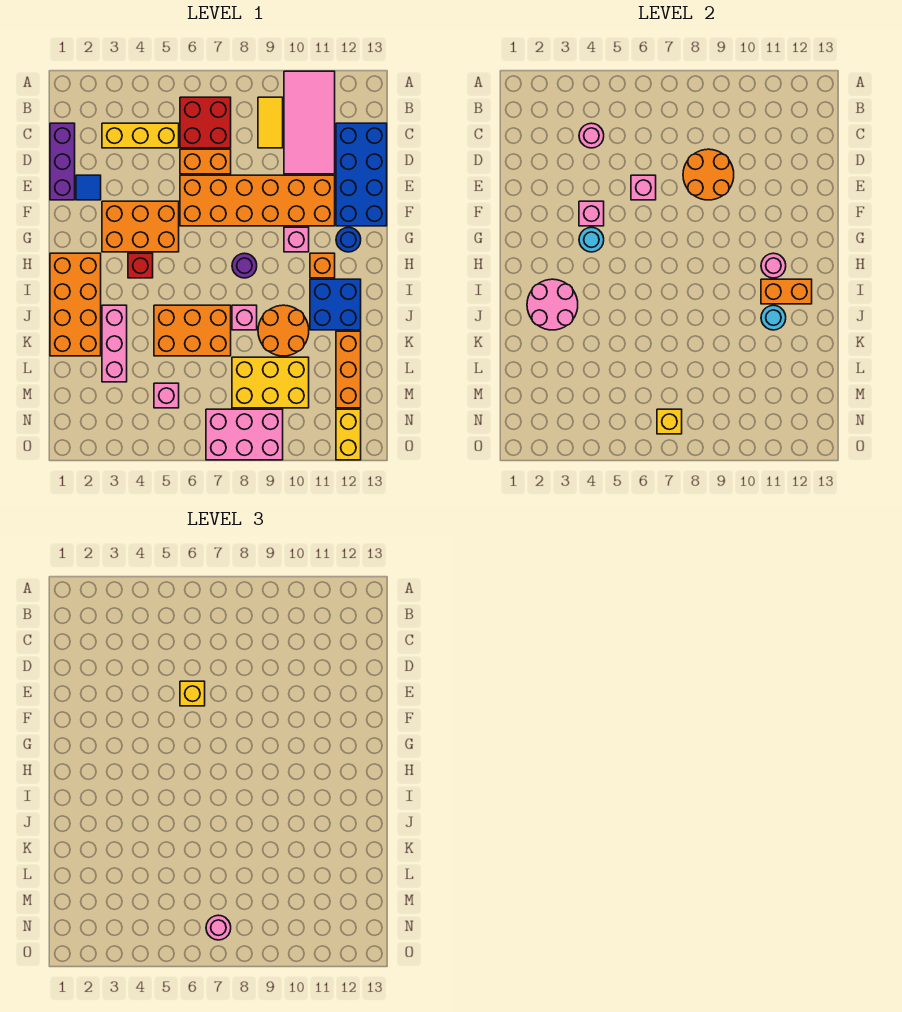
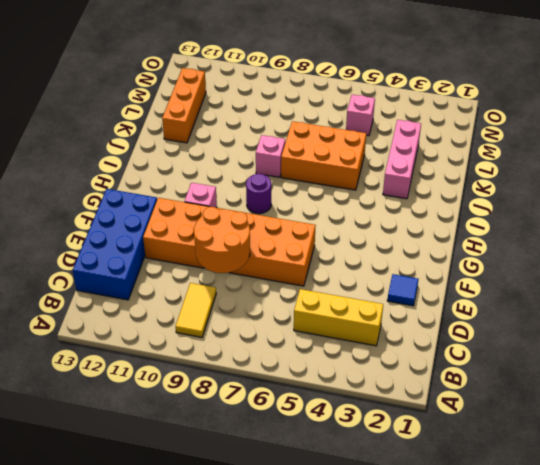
none -> pink 2x4 tile [284,71,335,174]
none -> red 2x2 brick [180,97,231,148]
none -> purple 1x3 brick [50,123,75,200]
none -> orange 1x2 brick [180,149,231,174]

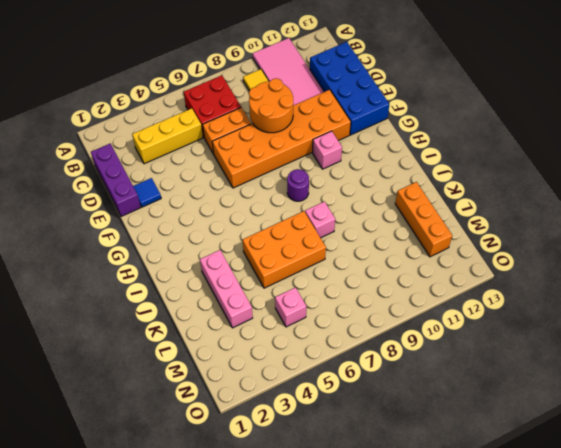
none -> orange 2x3 brick [102,201,179,252]
none -> blue 1x1 round brick [336,227,361,252]
none -> orange 2x4 brick [50,253,101,356]
none -> red 1x1 brick [128,253,153,278]

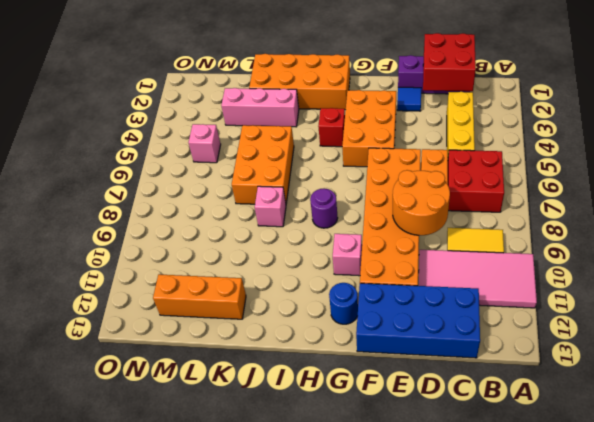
red 2x2 brick [423,33,476,91] -> none
none -> orange 1x1 brick [310,253,335,278]
none -> blue 2x2 brick [310,279,361,330]
none -> orange 2x2 round brick [258,305,309,356]
none -> yellow 2x3 brick [232,357,309,408]

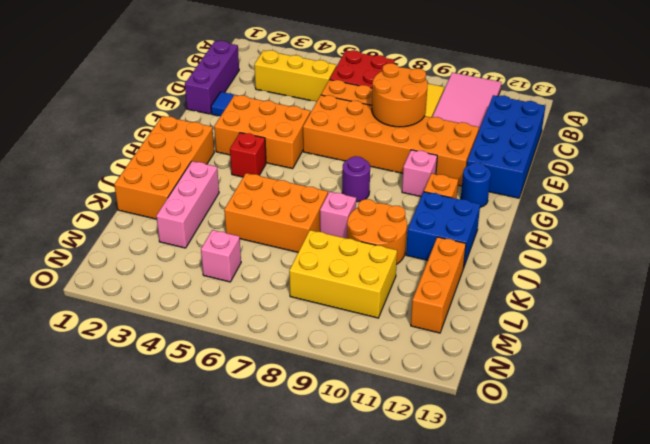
none -> pink 2x3 brick [206,409,283,460]
none -> yellow 1x2 brick [336,409,361,460]
none -> pink 1x1 round brick [579,123,604,148]
none -> pink 1x1 brick [631,175,656,200]

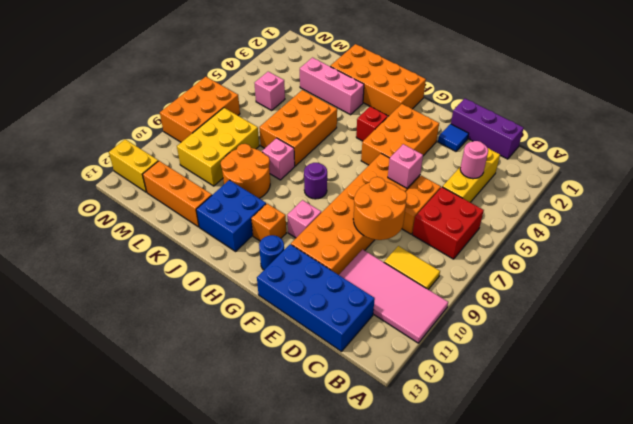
orange 2x3 brick [160,77,240,142] -> pink 2x3 brick [206,409,283,460]
none -> pink 1x1 brick [579,201,604,226]
none -> cyan 1x1 round brick [579,227,604,252]
none -> pink 1x1 round brick [761,253,786,278]
none -> pink 2x2 round brick [527,279,578,330]

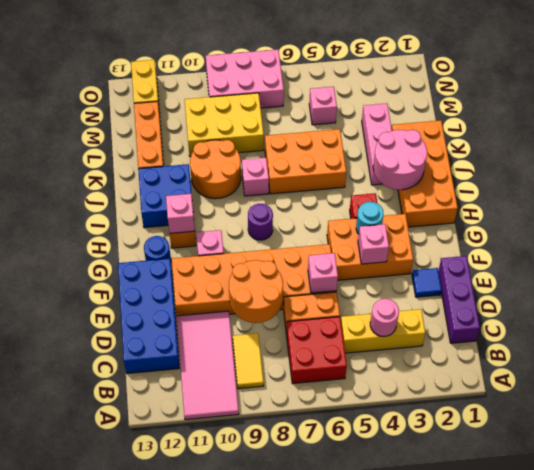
pink 1x1 brick [166,194,195,233] -> pink 1x1 round brick [761,253,786,278]
none -> orange 1x2 brick [761,279,812,304]
none -> cyan 1x1 round brick [761,305,786,330]
none -> yellow 1x1 brick [657,409,682,434]
none -> yellow 1x1 brick [180,681,205,706]

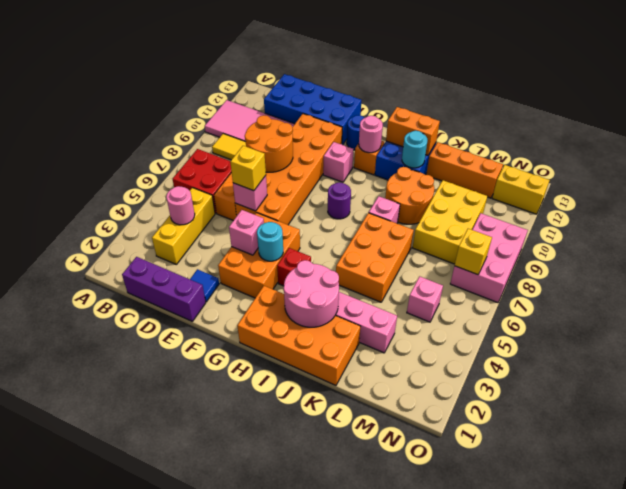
orange 1x2 brick [386,107,440,155] -> orange 1x2 brick turned to [761,279,812,304]
none -> pink 1x1 round brick [206,915,231,940]

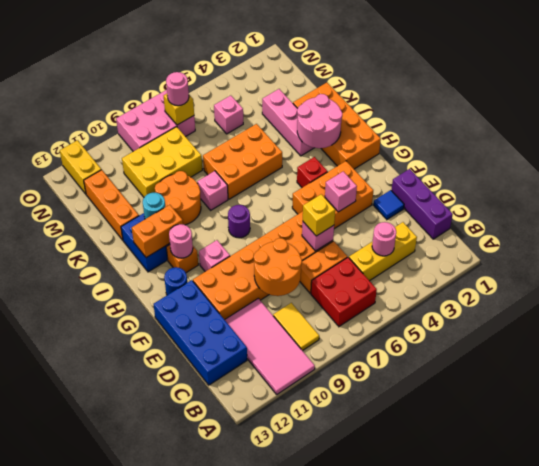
none -> cyan 1x1 round brick [579,227,604,252]

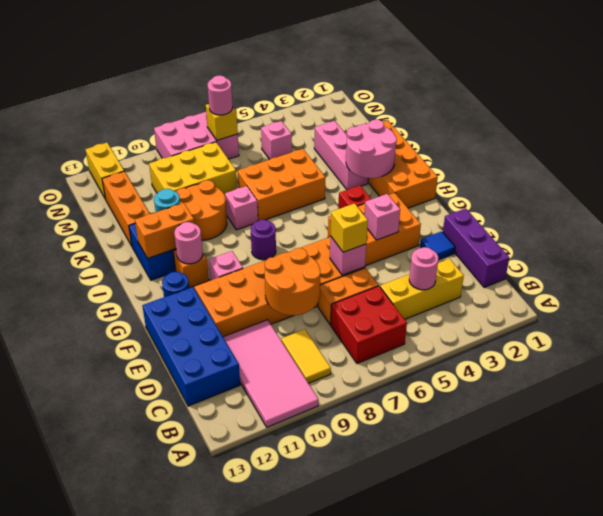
none -> cyan 1x1 round brick [579,227,604,252]

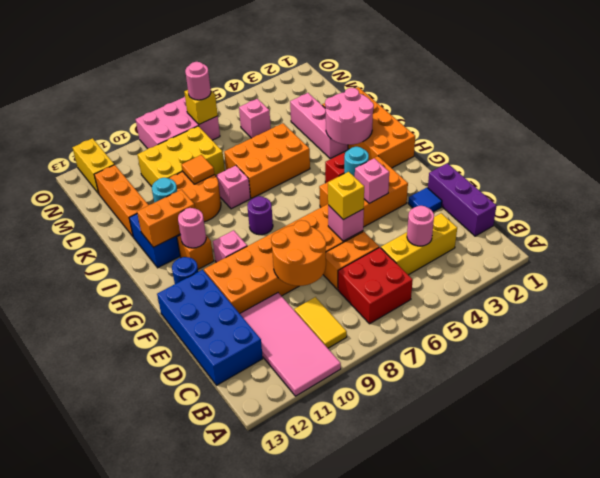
orange 1x1 tile [182,155,214,184] -> none

